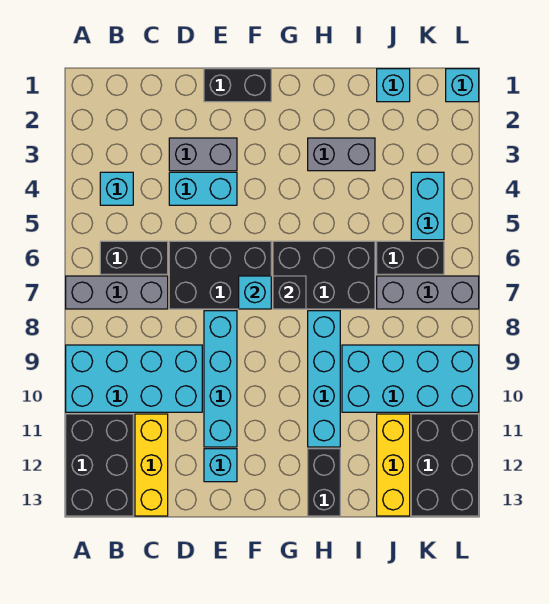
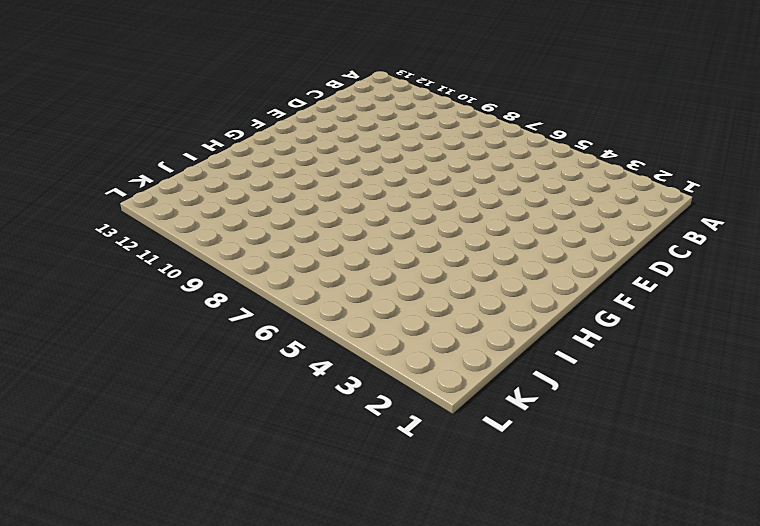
none -> grey 1x3 brick [66,276,168,309]
none -> cyan 2x4 brick [66,345,202,412]
none -> black 2x3 brick [66,414,133,516]

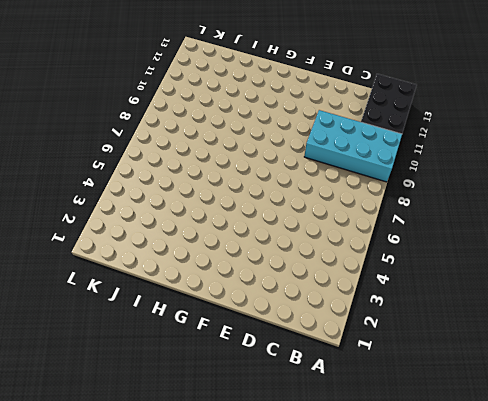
none -> grey 1x3 brick [66,276,168,309]
none -> cyan 1x1 brick [100,172,133,205]
none -> black 1x2 brick [100,241,168,274]

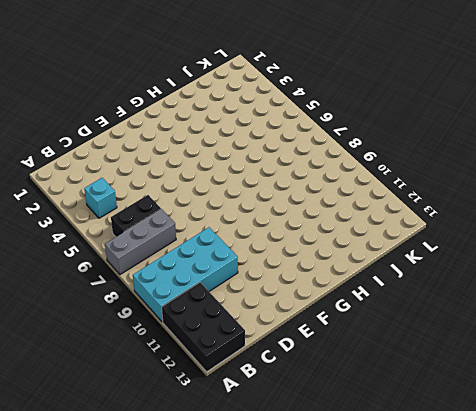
none -> yellow 1x3 brick [135,414,168,516]
none -> grey 1x2 brick [169,138,237,171]
none -> cyan 1x2 brick [169,172,237,205]

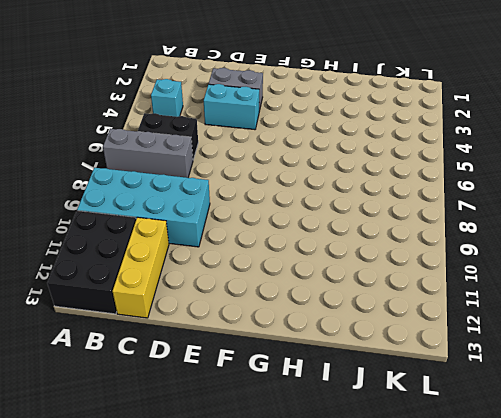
none -> black 2x3 brick [169,241,271,309]
none -> black 1x2 brick [204,69,271,102]
none -> cyan 1x4 brick [204,311,237,447]

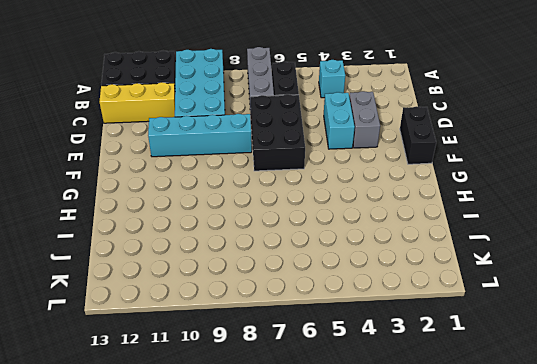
none -> cyan 1x1 brick [204,449,237,482]
none -> black 2x3 brick [273,241,375,309]
none -> grey 1x2 brick [308,138,375,171]

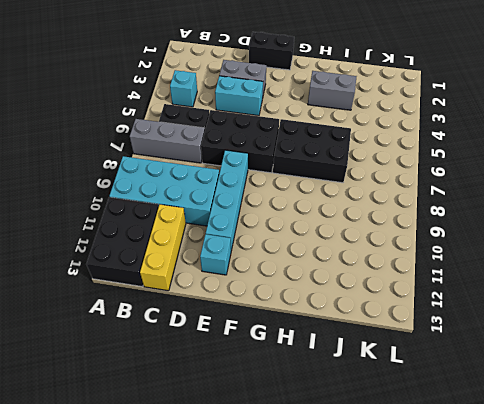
none -> cyan 1x4 brick [308,311,340,447]
none -> black 1x2 brick [308,449,340,516]
none -> cyan 2x4 brick [342,345,479,412]

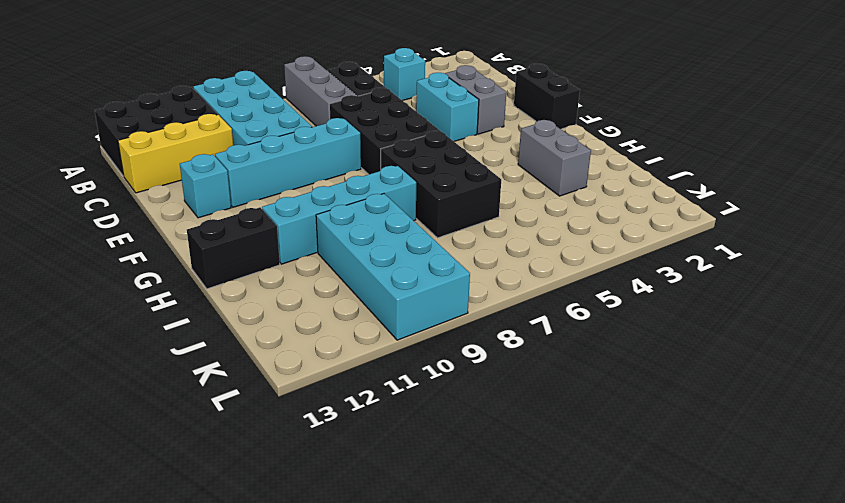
none -> cyan 1x1 brick [377,69,410,102]
none -> black 1x2 brick [377,241,444,274]
none -> grey 1x3 brick [377,276,479,309]

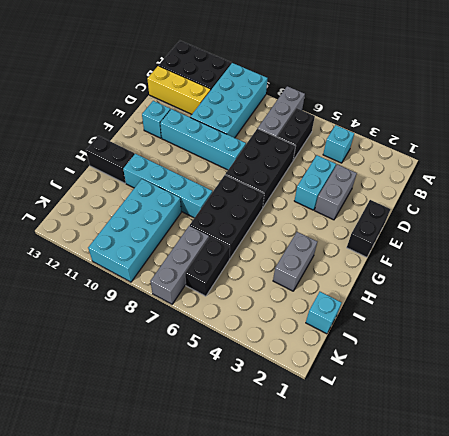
none -> yellow 1x3 brick [377,414,410,516]
none -> cyan 1x2 brick [411,172,444,240]
none -> black 2x3 brick [411,414,479,516]

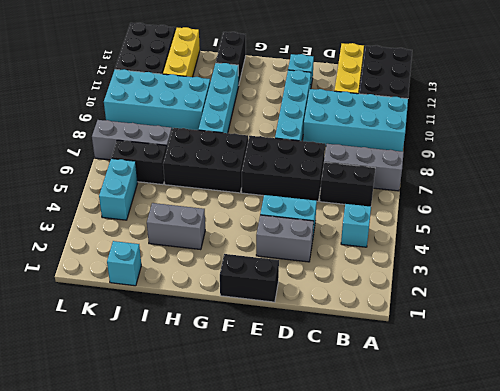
none -> cyan 1x1 brick [446,69,479,102]
none -> cyan 1x1 brick [239,276,271,309]
none -> black 1x1 brick [273,276,306,309]

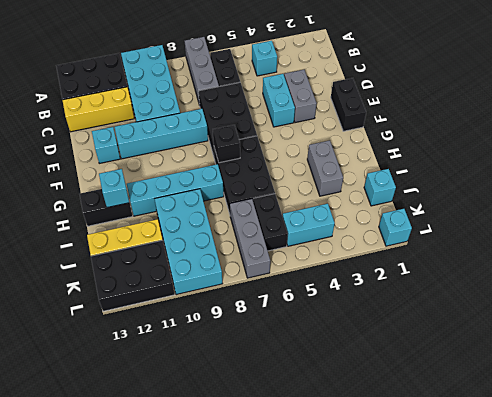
cyan 1x1 brick [99,169,129,208] -> cyan 1x1 brick moved to [239,276,271,309]

